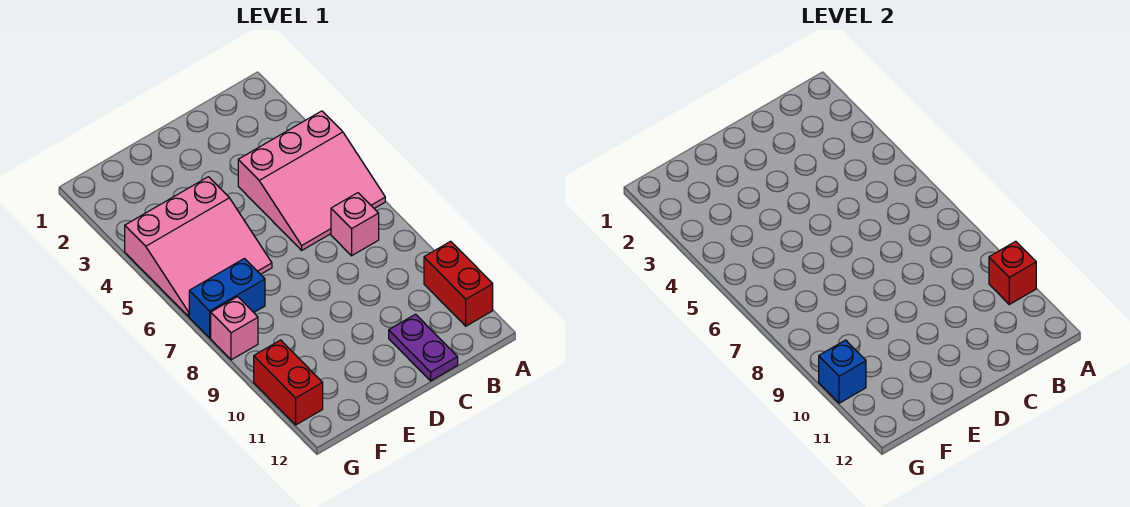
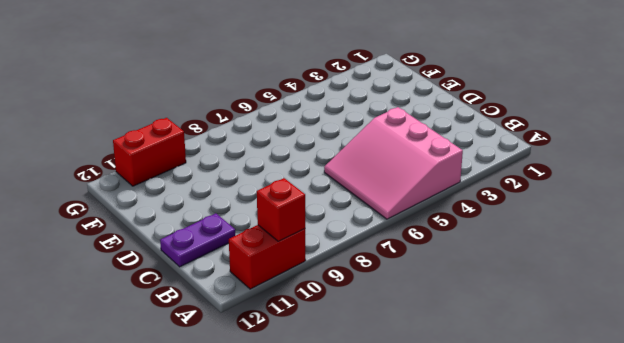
none -> pink 1x1 brick [331,193,379,256]
none -> pink 3x3 slope [125,177,272,316]

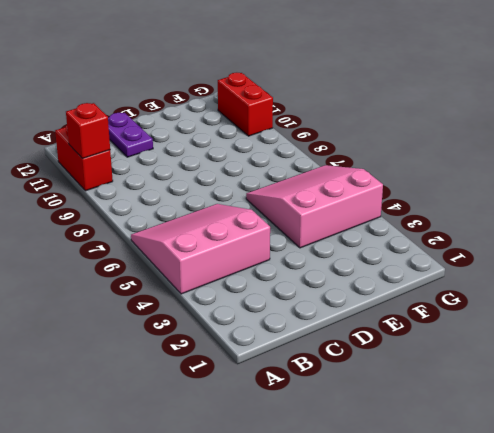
none -> pink 1x1 brick [331,193,379,256]
none -> blue 1x2 brick [189,259,265,338]

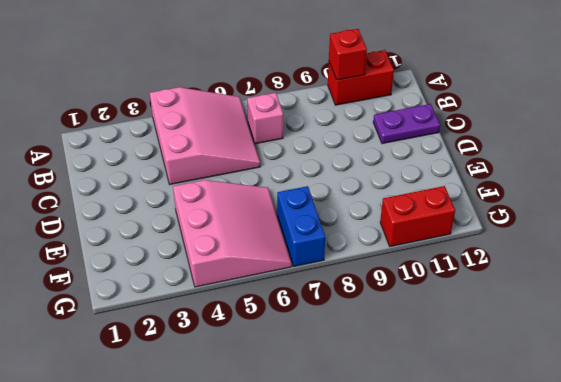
none -> pink 1x1 brick [211,297,258,360]
none -> blue 1x1 brick [819,340,866,403]

